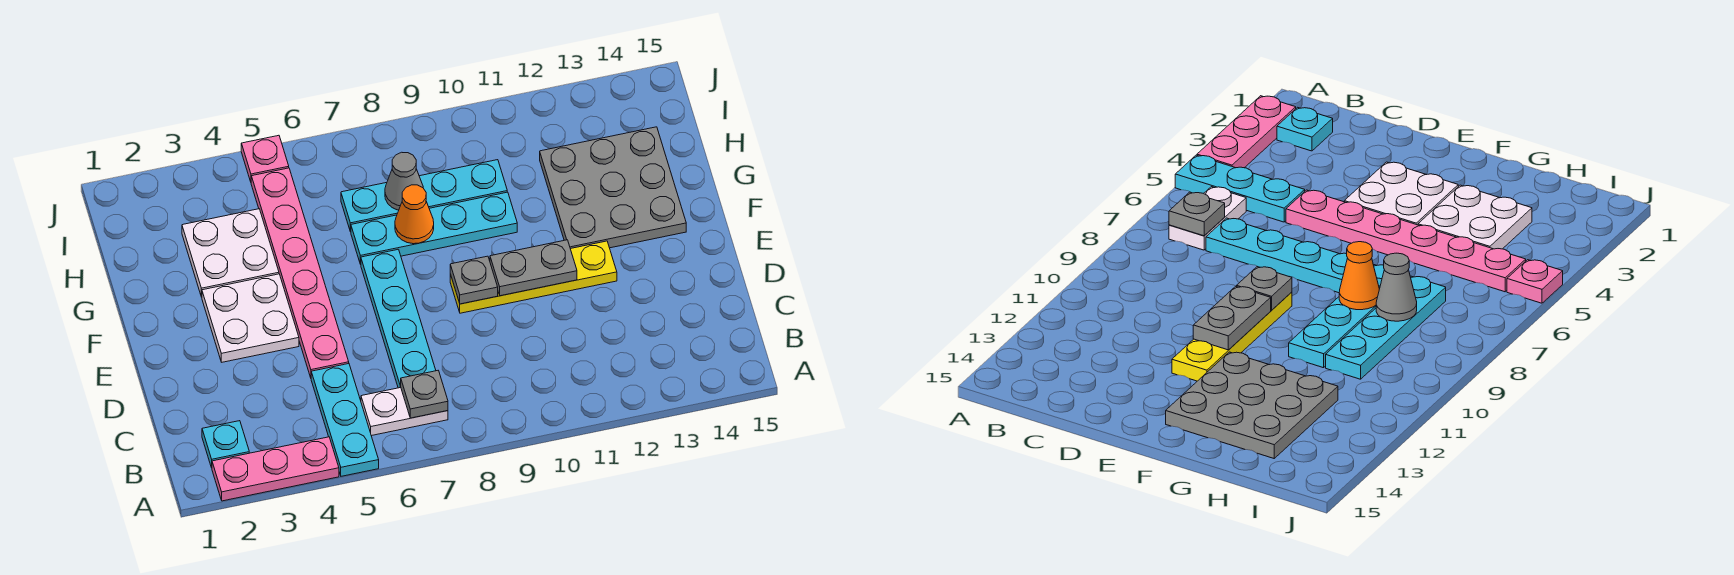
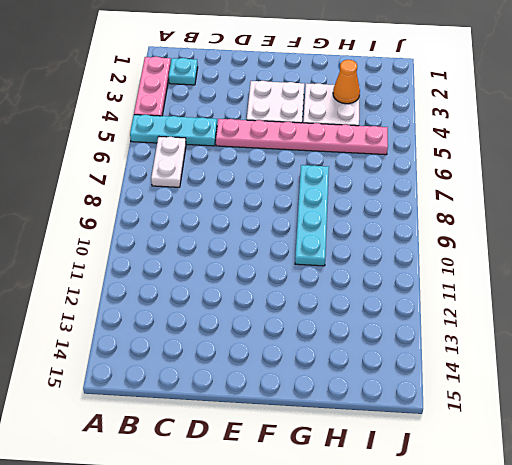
orange 1x1 cone [333,60,360,104] -> orange 1x1 cone moved to [395,185,434,244]
none -> cyan 1x4 plate [361,249,436,388]
none -> yellow 1x4 plate [450,241,617,313]
none -> grey 3x3 plate [540,127,686,249]

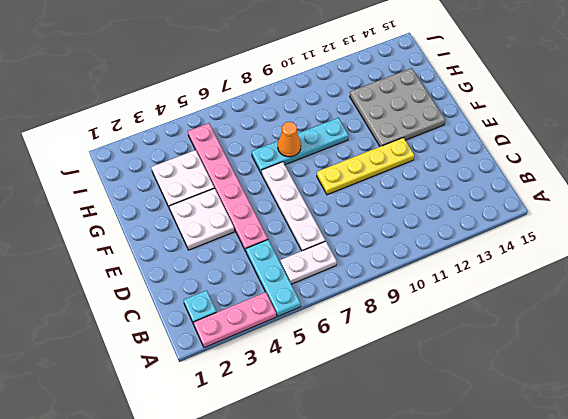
white 1x4 plate [262,162,325,251] -> cyan 1x4 plate [361,249,436,388]
none -> cyan 1x4 plate [341,160,507,232]
none -> pink 1x1 plate [241,135,289,182]
none -> grey 1x1 plate [401,371,448,418]

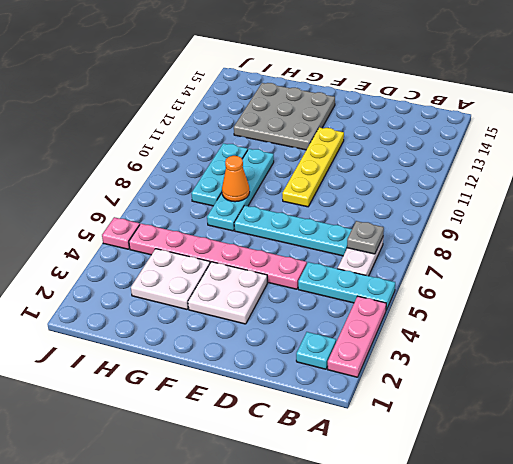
cyan 1x3 plate [191,143,248,206] -> cyan 1x4 plate [341,160,507,232]
none -> grey 1x1 plate [450,256,498,304]
none -> grey 1x2 plate [490,240,577,296]
none -> grey 1x1 cone [385,152,423,210]

